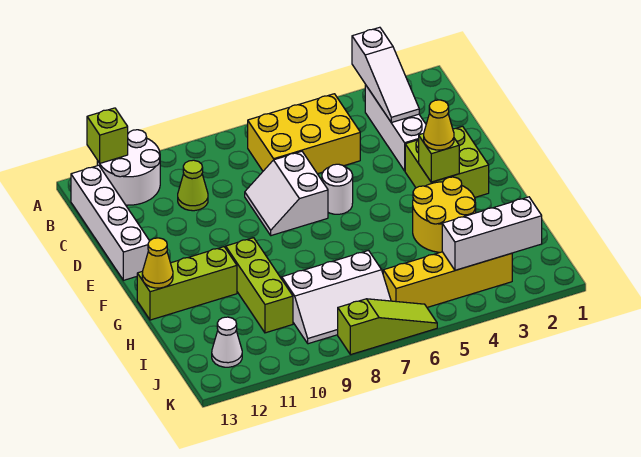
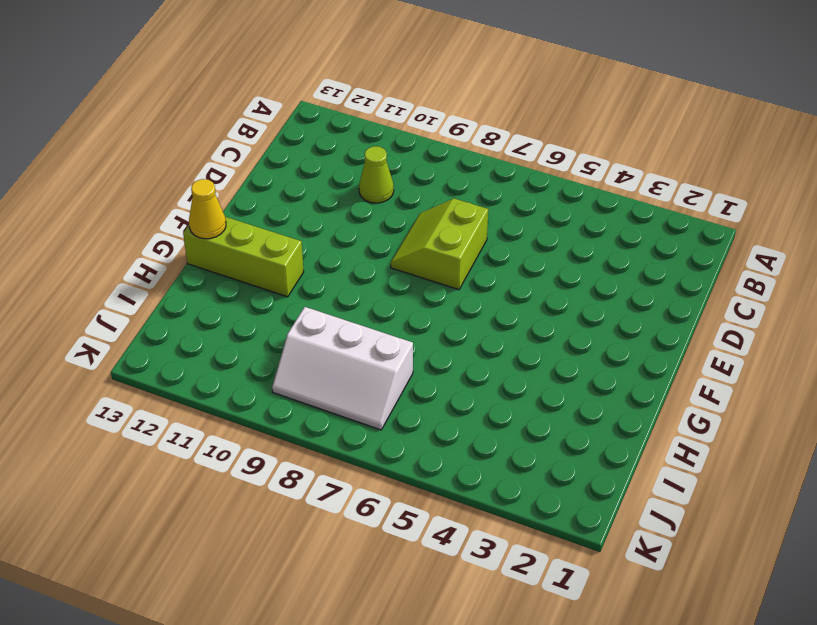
lime 2x2 slope [391,199,488,290] -> white 2x2 slope [245,151,328,236]
none -> white 2x2 round brick [97,130,160,205]
none -> white 1x3 brick [365,85,426,171]
none -> yellow 2x3 brick [248,94,360,174]

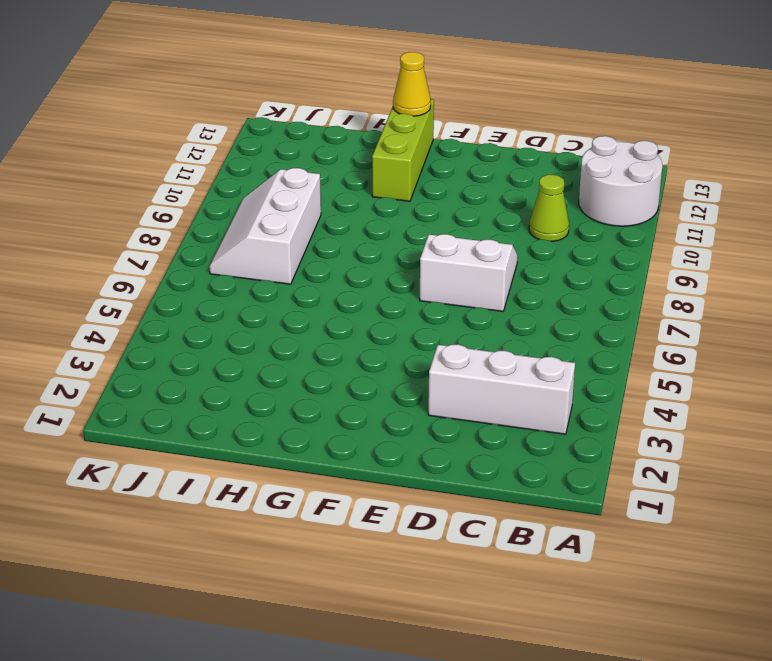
none -> yellow 2x3 brick [248,94,360,174]
none -> white 1x4 brick [71,165,149,280]
none -> lime 2x2 brick [405,126,489,197]

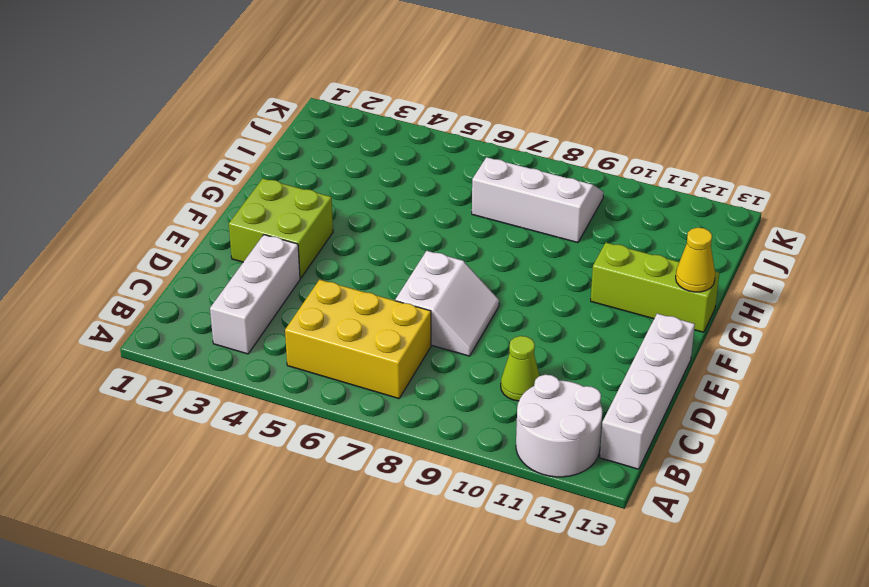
none -> white 1x1 round brick [322,164,353,214]
none -> yellow 2x2 round brick [413,177,476,252]
none -> lime 1x3 brick [226,238,293,333]

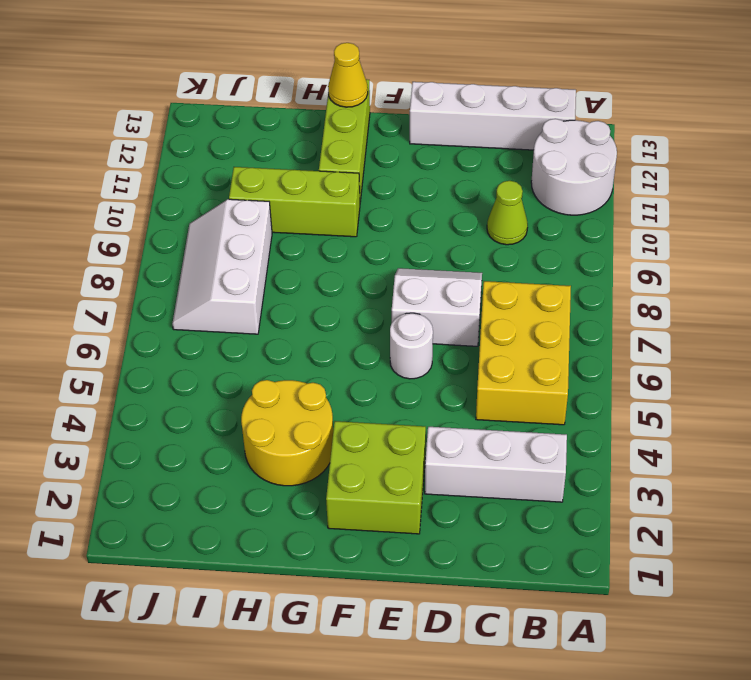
none -> yellow 1x4 brick [383,252,512,307]
none -> white 1x1 cone [212,317,242,367]
none -> lime 1x3 slope [338,299,437,355]

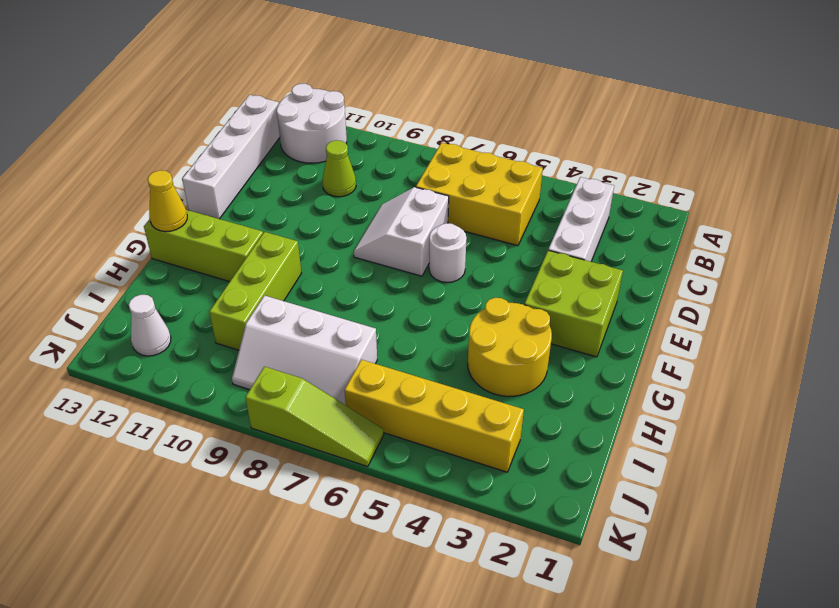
none -> white 1x3 slope [352,27,419,123]
none -> lime 1x1 brick [87,108,128,163]
none -> lime 1x1 brick [419,133,459,182]

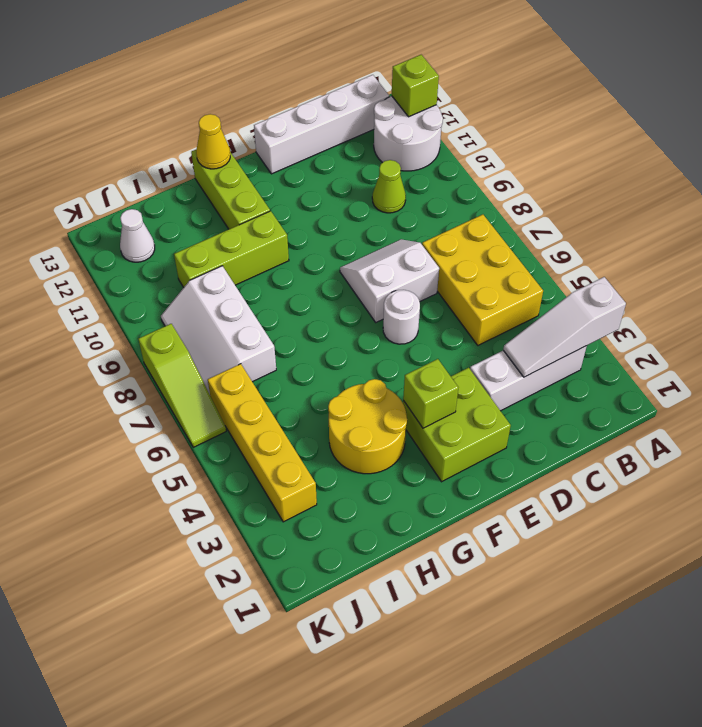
none -> white 1x3 brick [442,197,542,270]
none -> yellow 1x1 cone [424,100,454,150]

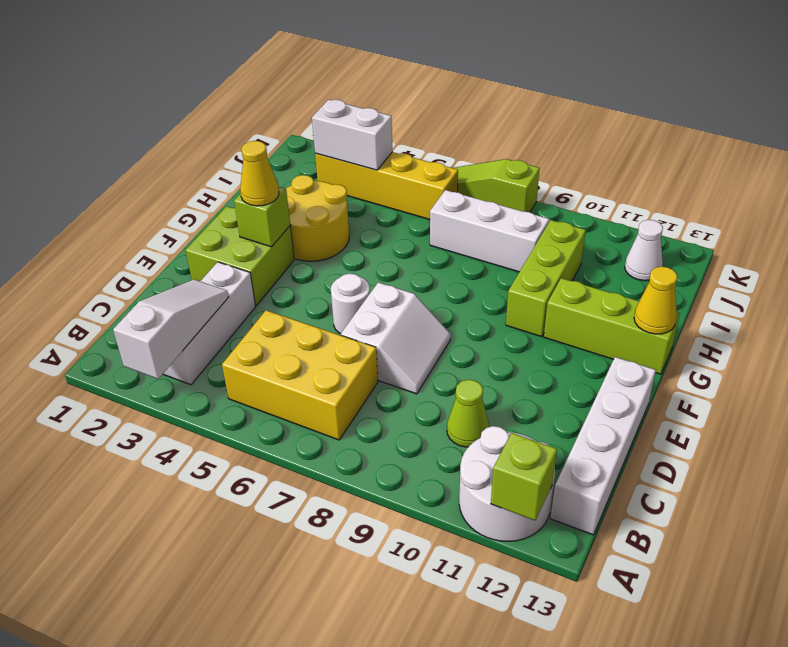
white 1x2 brick [312,100,392,170] -> white 1x3 brick [442,197,542,270]

